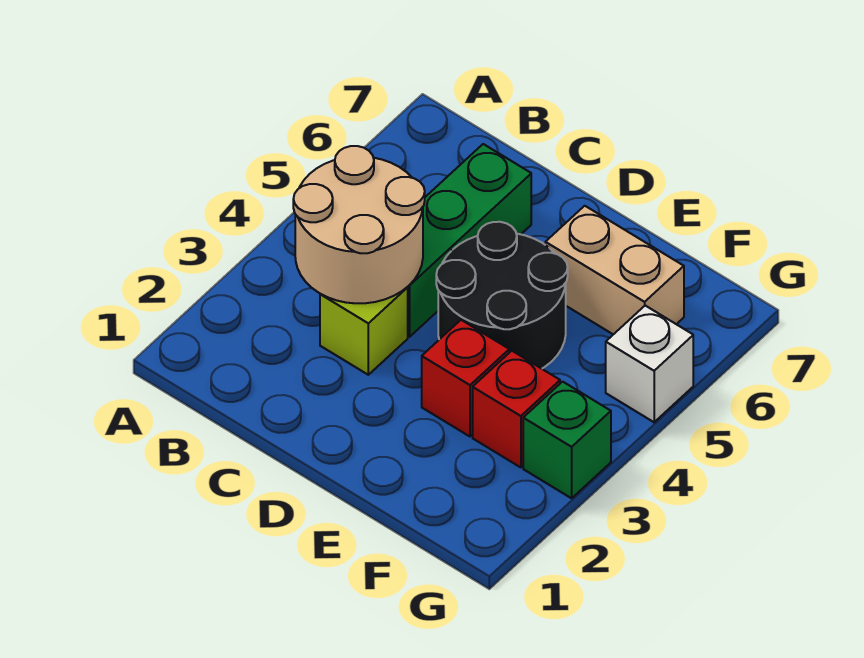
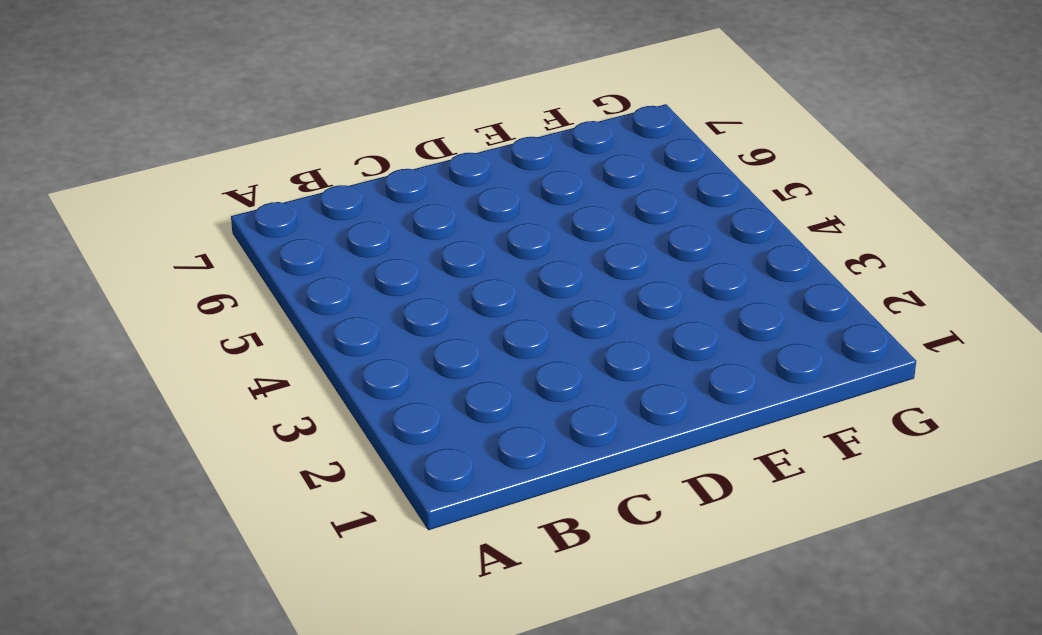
none -> lime 1x1 brick [320,288,408,375]
none -> green 1x3 brick [407,144,531,337]

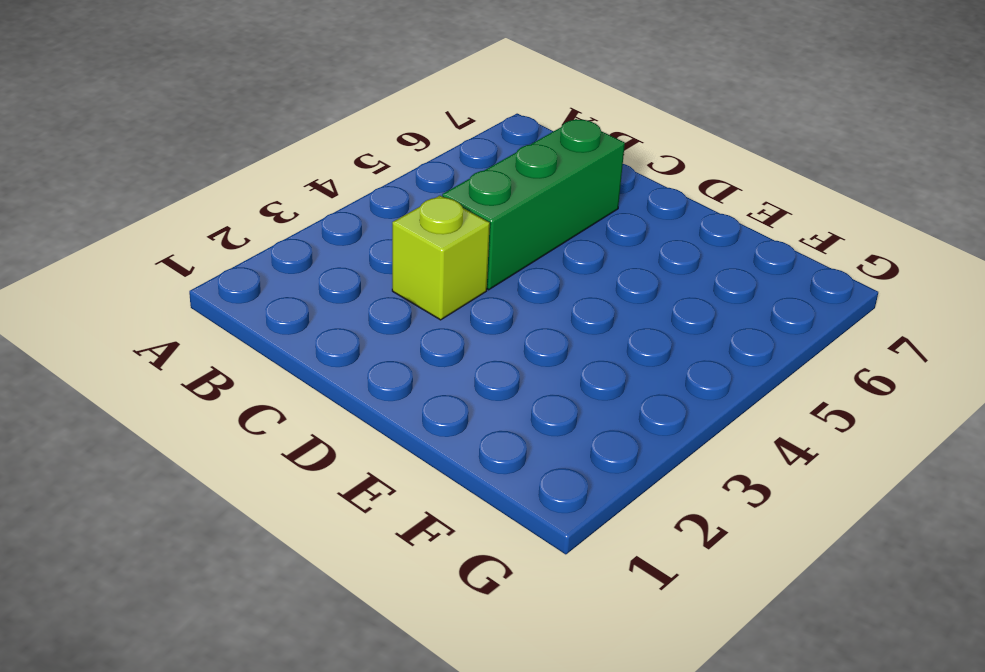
none -> black 2x2 round brick [436,222,568,369]
none -> red 1x1 brick [422,320,509,436]

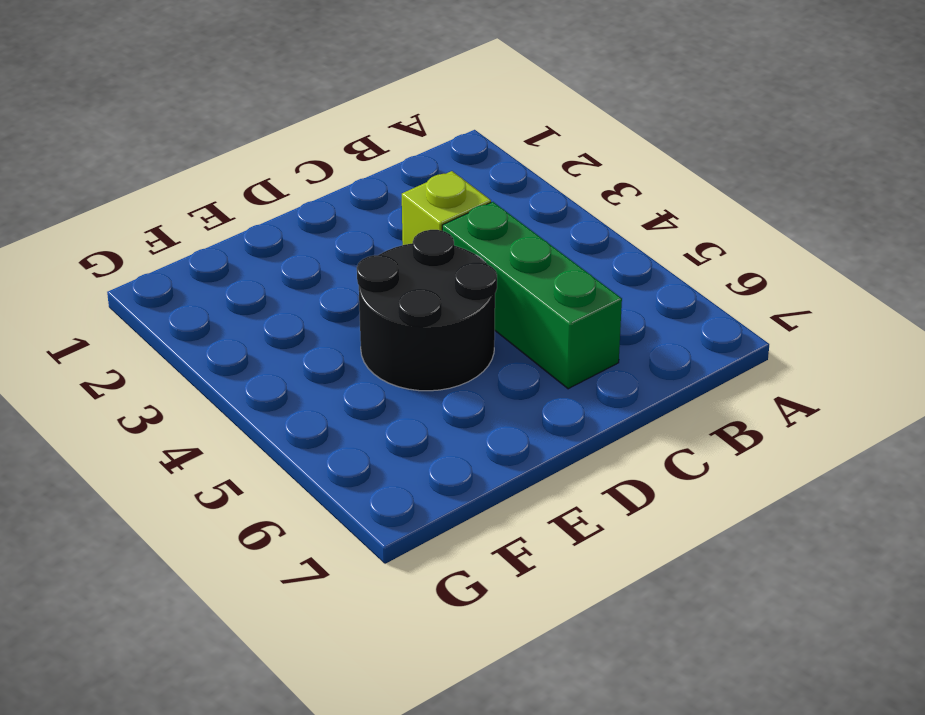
none -> red 1x1 brick [422,320,509,436]
none -> tan 1x2 brick [545,206,684,334]

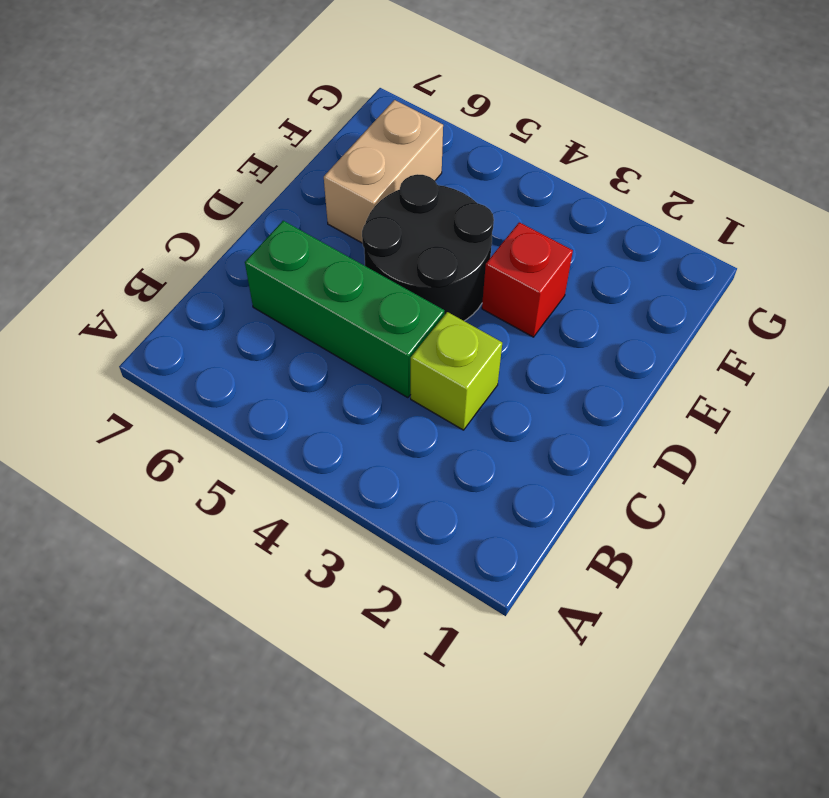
none -> red 1x1 brick [473,351,560,467]
none -> green 1x1 brick [523,382,611,498]

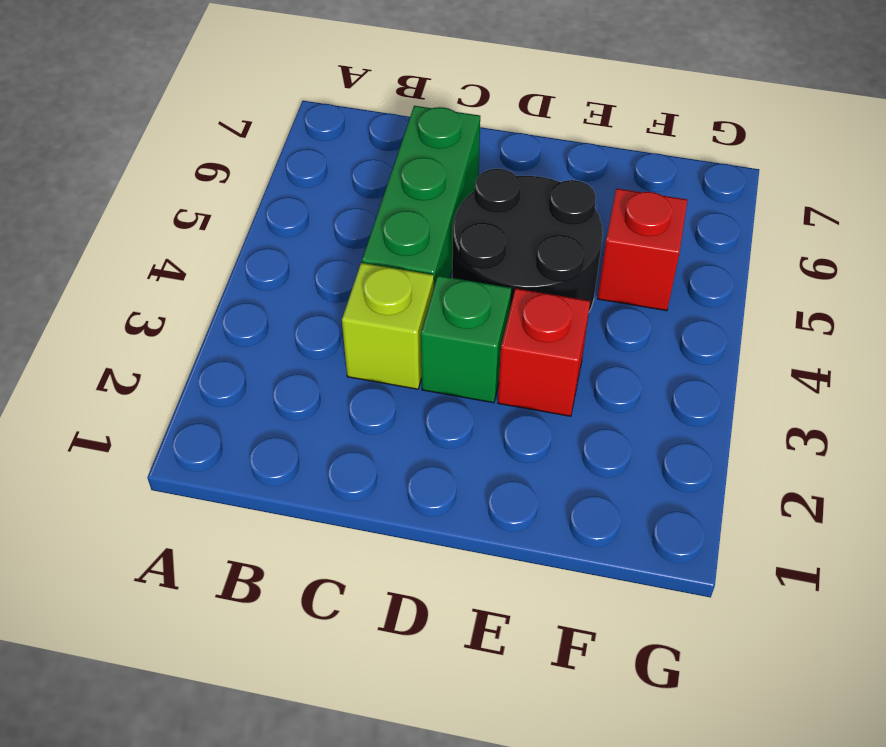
green 1x1 brick [421,276,511,403] -> green 1x1 brick moved to [523,382,611,498]
red 1x1 brick [598,188,687,311] -> red 1x1 brick moved to [473,351,560,467]
none -> tan 1x2 brick [545,206,684,334]
none -> white 1x1 brick [606,306,693,422]

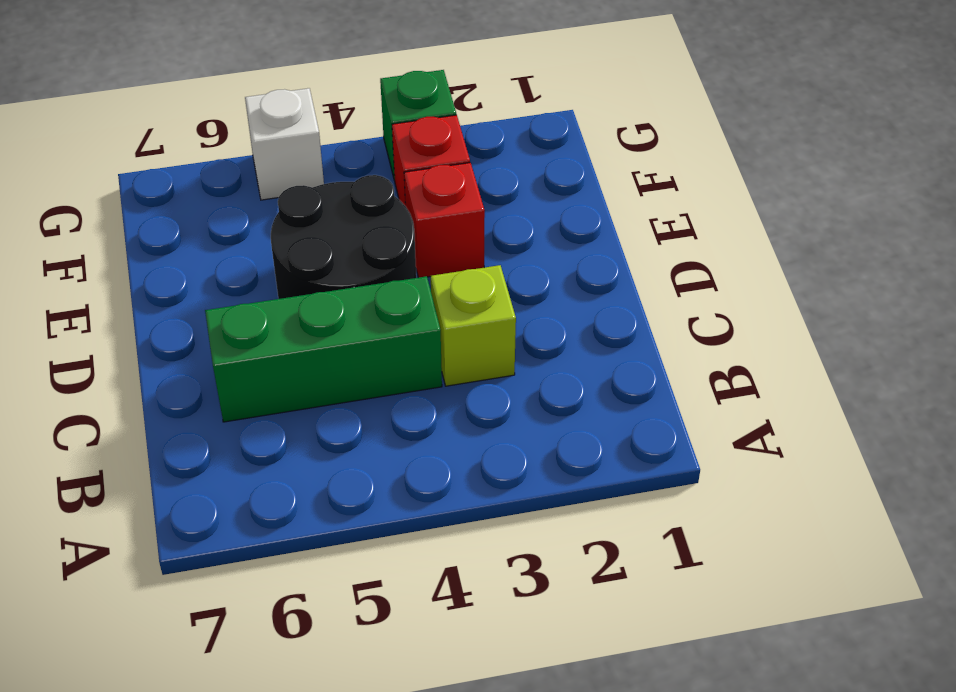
none -> tan 1x2 brick [545,206,684,334]
none -> tan 2x2 round brick [293,146,425,303]

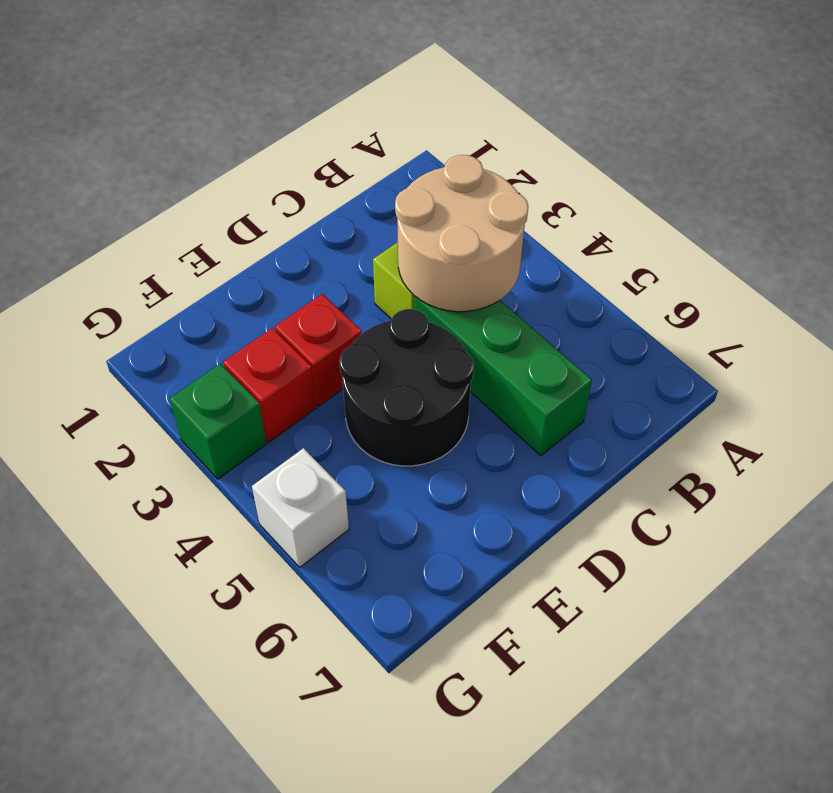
none -> tan 1x2 brick [545,206,684,334]

